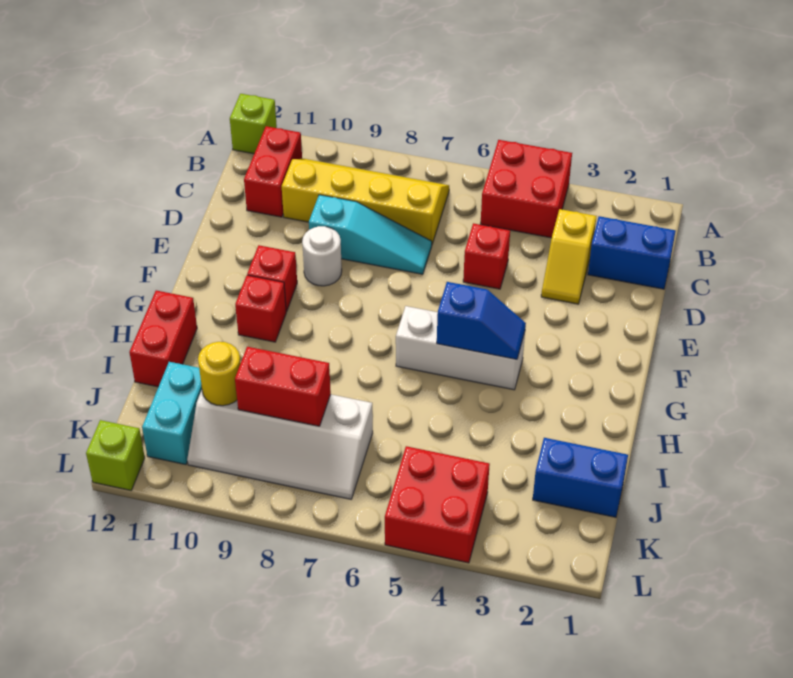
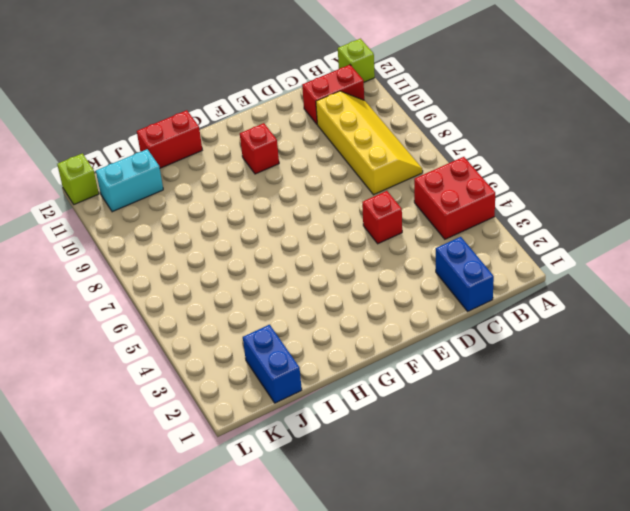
none -> yellow 1x2 slope [541,209,596,304]
none -> cyan 1x3 slope [309,195,432,274]
none -> white 1x1 round brick [302,226,342,286]

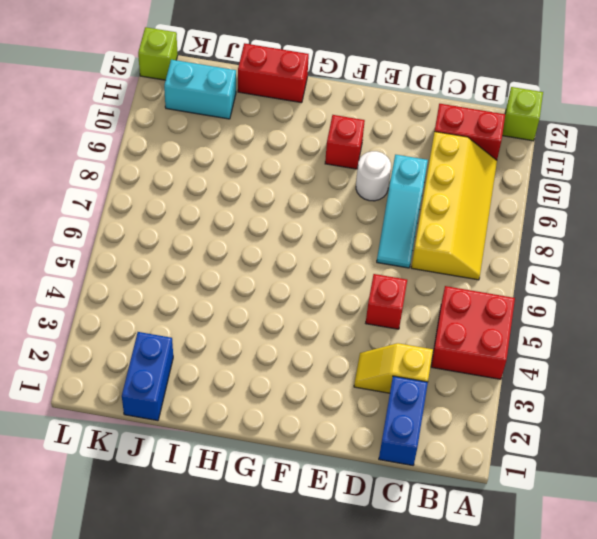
none -> white 1x3 brick [396,306,525,390]
none -> red 1x1 brick [235,275,286,342]
none -> white 2x4 slope [187,390,373,499]

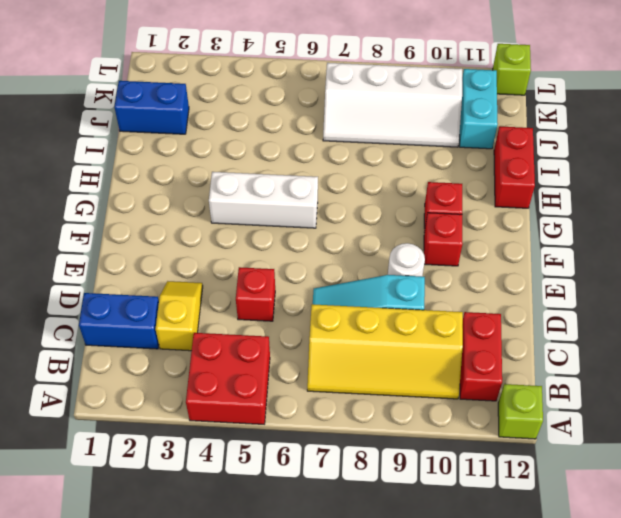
white 2x4 slope [323,63,462,147] -> white 2x4 slope turned to [187,390,373,499]
none -> red 2x2 brick [385,446,490,563]
none -> blue 1x2 slope [437,282,526,359]
none -> red 1x2 brick [235,347,331,426]

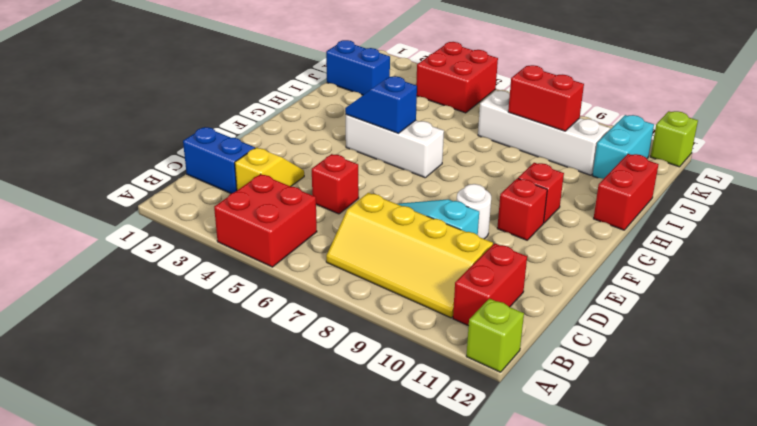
none -> yellow 1x1 round brick [198,342,241,406]

